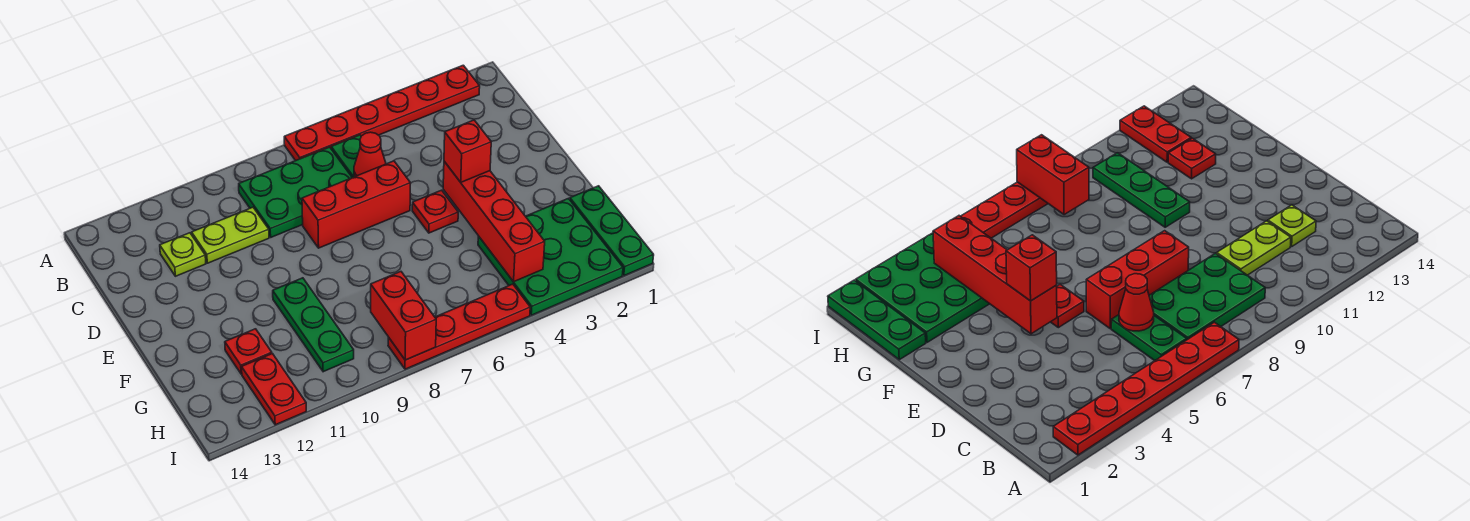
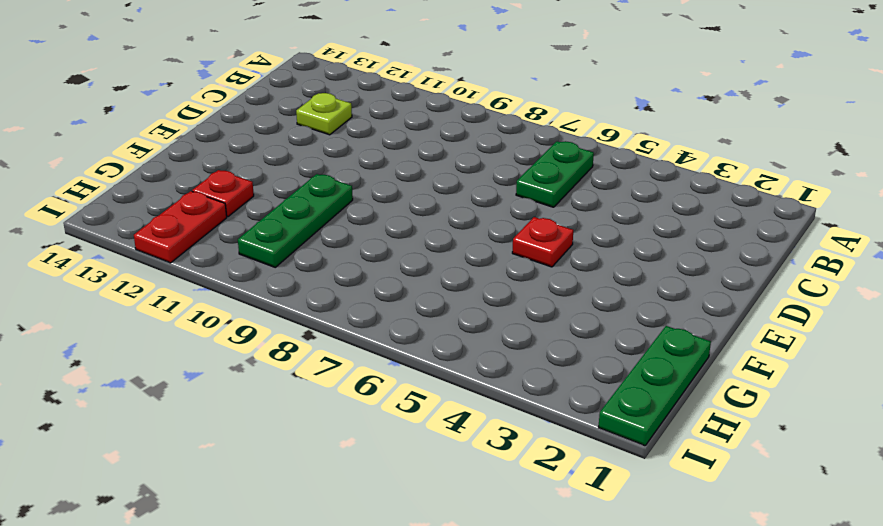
none -> red 1x6 plate [284,65,480,161]
none -> green 2x3 plate [239,147,352,237]
none -> lime 1x2 plate [192,207,269,263]

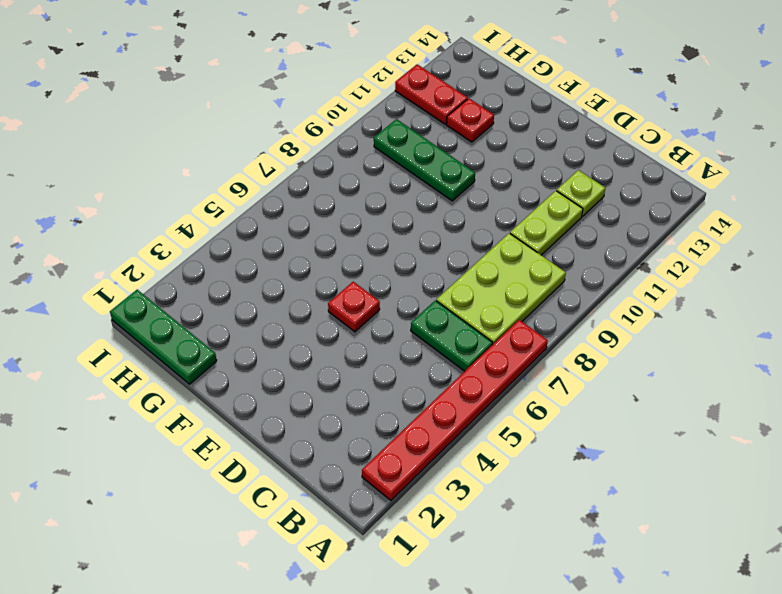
lime 2x3 plate [436,233,566,345] -> green 2x3 plate [239,147,352,237]
none -> red 1x3 brick [302,161,410,248]
none -> green 3x3 plate [478,198,623,315]
none -> red 1x4 plate [388,284,530,369]

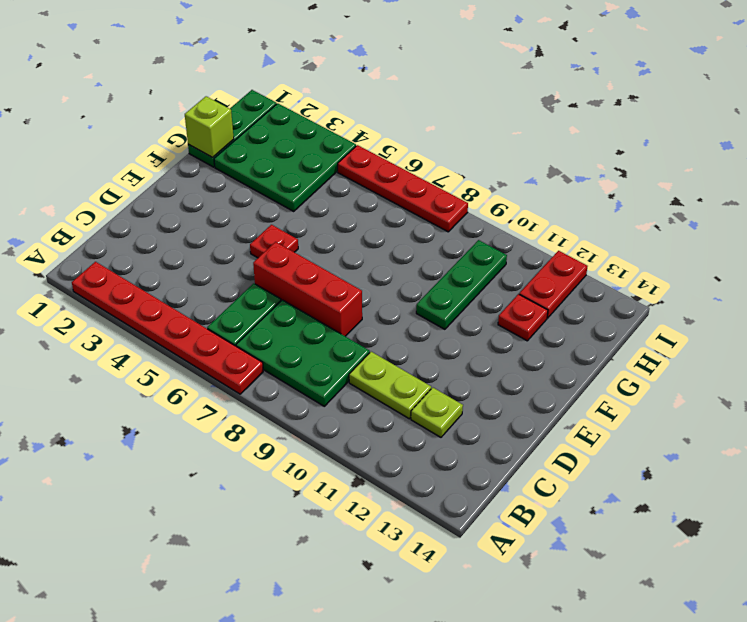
lime 1x1 brick [185,96,234,157] -> none
none -> red 1x1 cone [354,132,386,177]
none -> red 1x4 brick [443,161,545,282]
none -> red 1x2 brick [371,272,436,360]

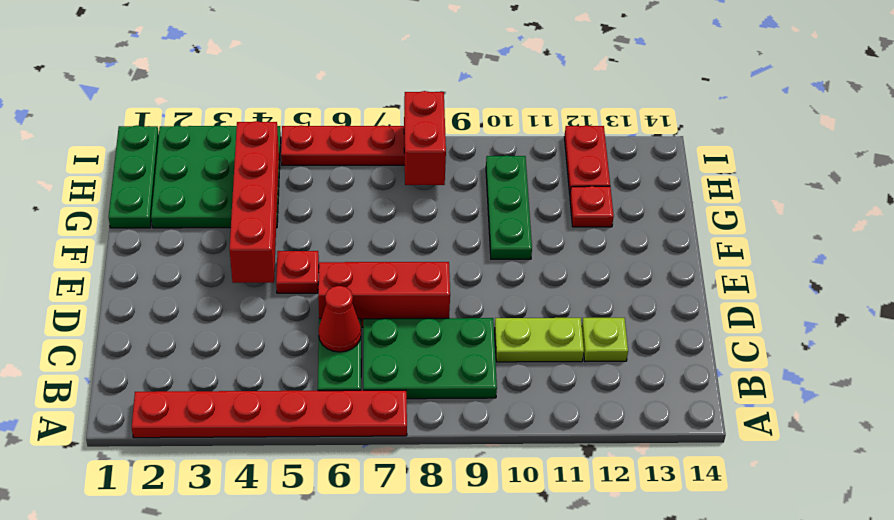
none -> red 1x1 brick [444,120,491,182]

